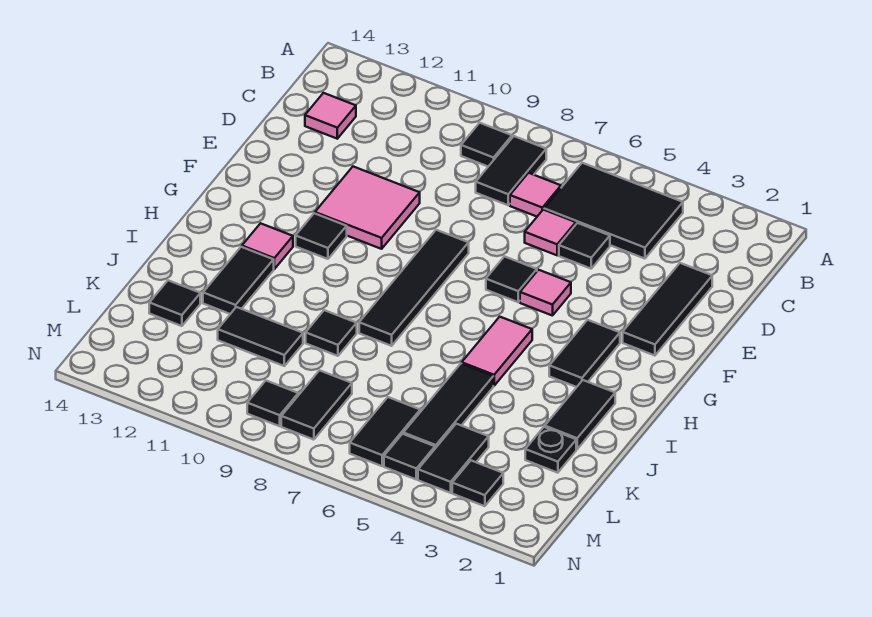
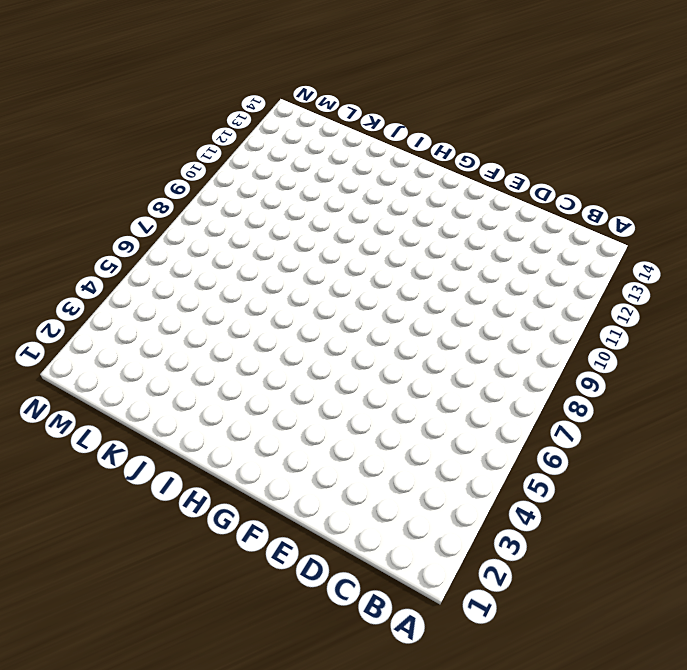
none -> black 2x3 tile [544,163,683,259]
none -> black 1x2 tile [476,136,546,205]
none -> black 1x1 tile [461,123,512,166]

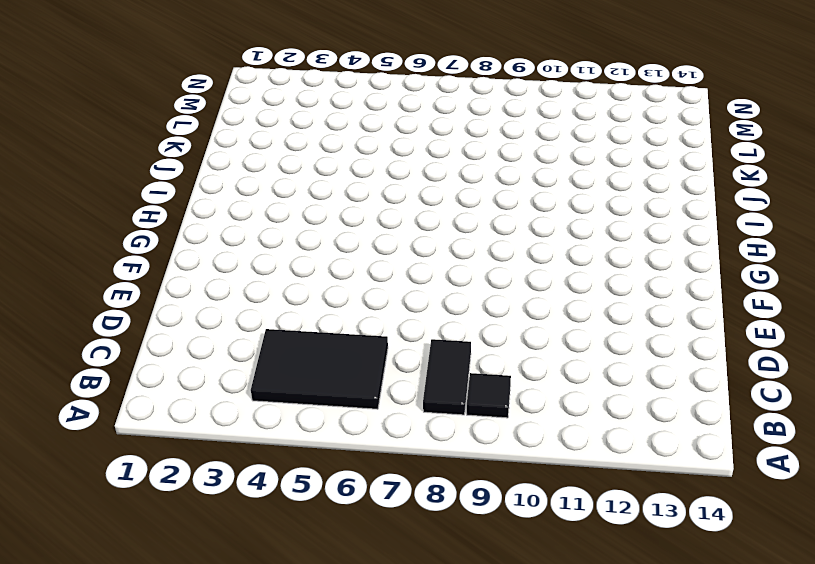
none -> pink 1x1 tile [510,173,561,216]
none -> pink 1x1 tile [305,93,356,139]
none -> black 1x3 tile [623,263,712,356]

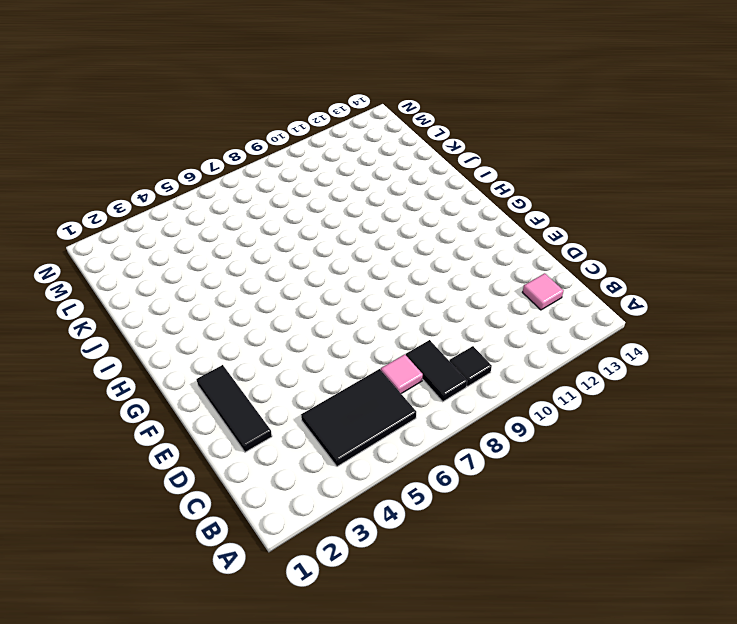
none -> black 1x1 tile [559,223,610,269]
none -> pink 1x1 tile [525,210,576,255]
none -> pink 2x2 tile [315,167,420,249]

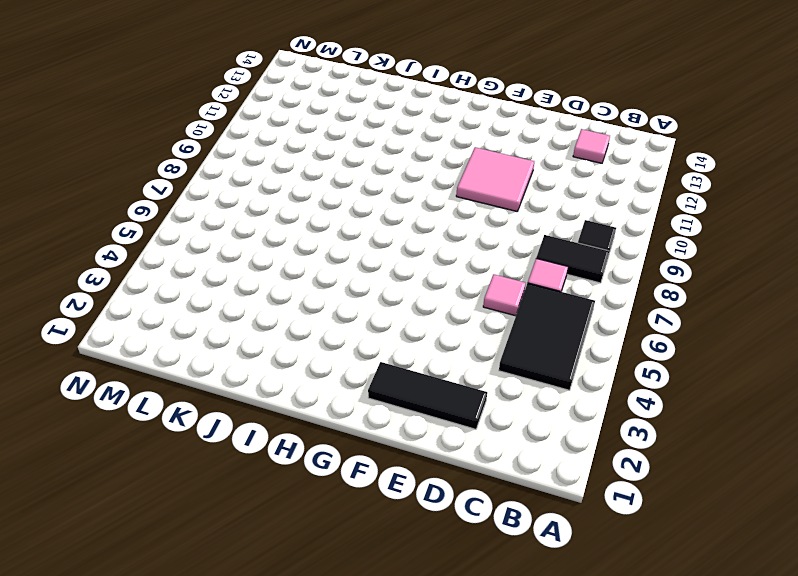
none -> black 1x1 tile [559,223,610,269]
none -> pink 1x1 tile [520,270,571,316]
none -> black 1x1 tile [486,257,537,302]

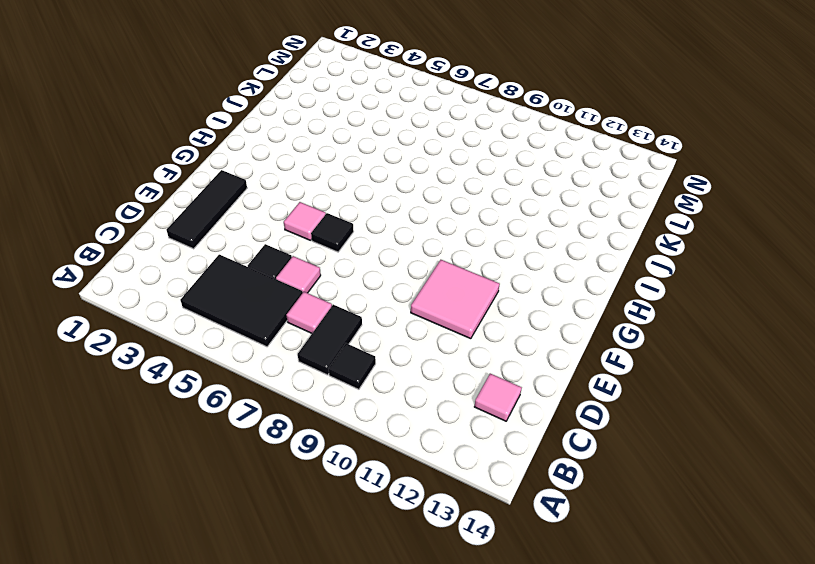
none -> black 1x4 tile [359,230,469,346]
none -> black 1x2 tile [549,320,620,387]
none -> black 1x1 tile [296,213,347,259]

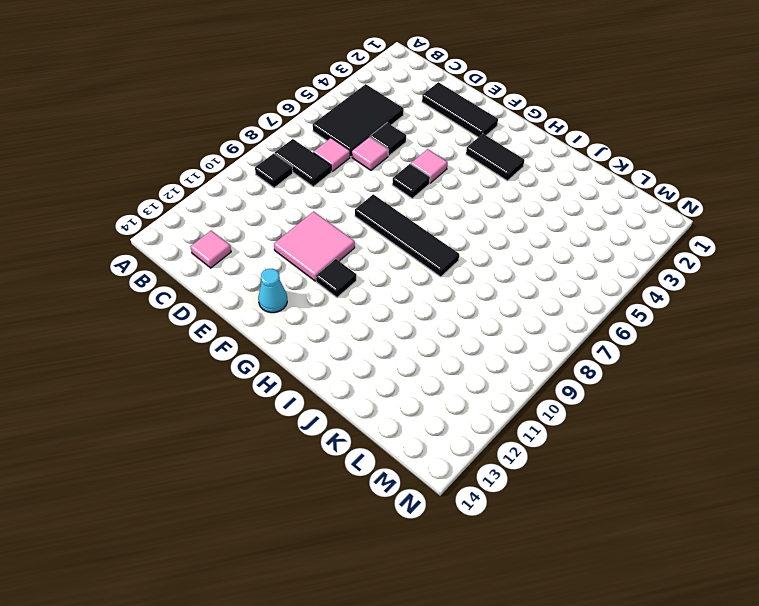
cyan 1x1 cone [258,268,287,313] -> none
none -> pink 1x2 tile [462,317,532,386]
none -> pink 1x1 tile [242,223,293,269]
none -> black 1x2 tile [545,380,615,449]

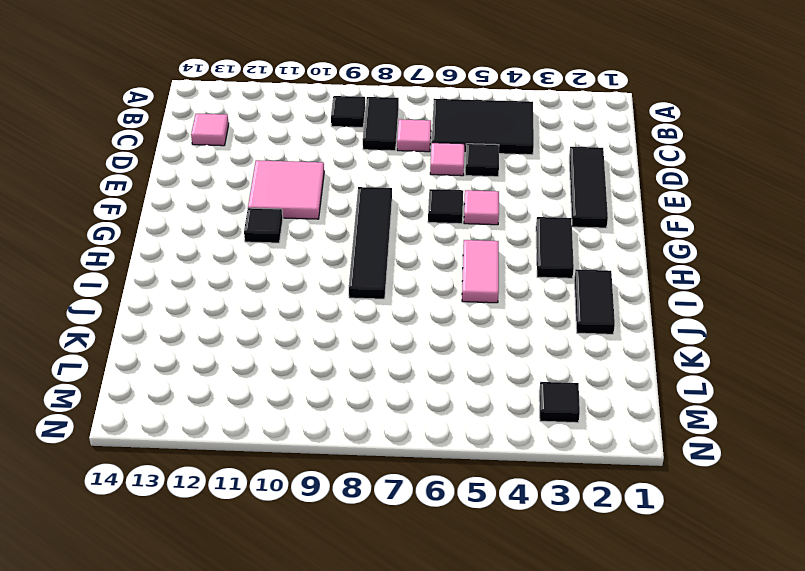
none -> pink 1x1 tile [242,223,293,269]
none -> black 1x2 tile [203,247,274,314]
none -> black 1x3 tile [403,364,493,448]

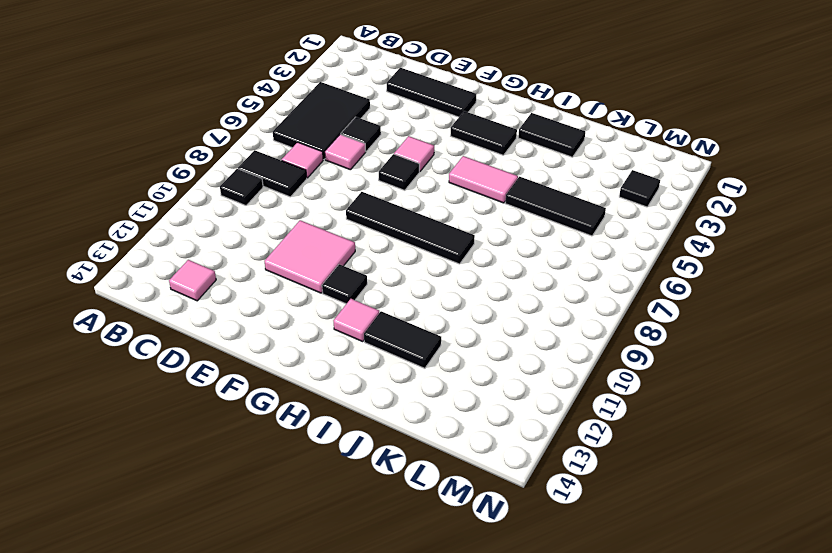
none -> black 1x1 tile [306,310,357,356]
none -> black 1x1 plate [525,427,576,473]
none -> black 1x2 tile [218,307,303,366]

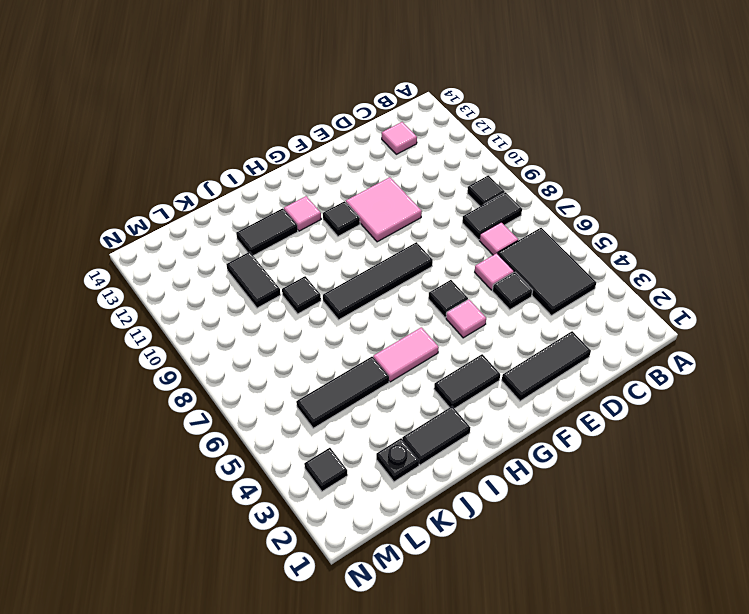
none -> black 1x1 tile [149,280,200,326]
none -> black 1x2 tile [418,424,489,493]
none -> black 1x2 tile [350,397,420,466]

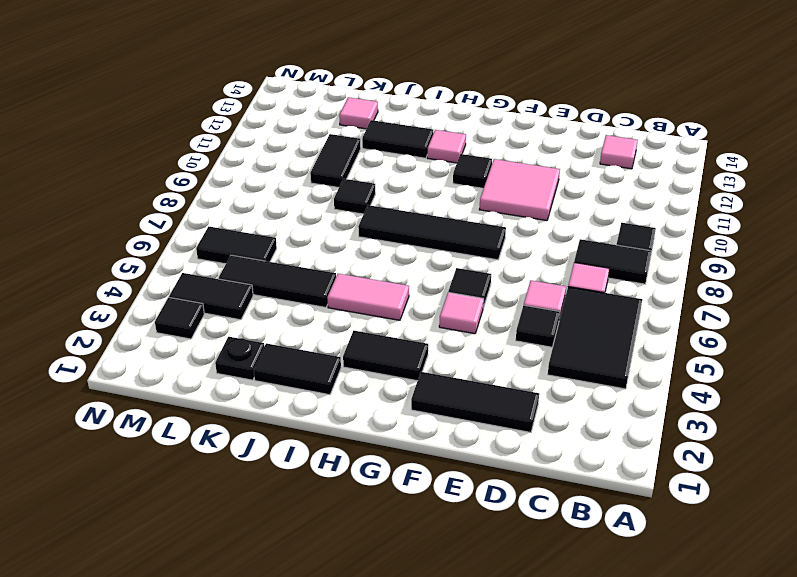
pink 1x1 tile [339,97,378,129] -> black 1x1 tile [149,280,200,326]
none -> black 1x2 tile [281,370,352,440]
none -> black 1x1 tile [384,434,435,479]
none -> black 1x1 tile [247,381,298,426]

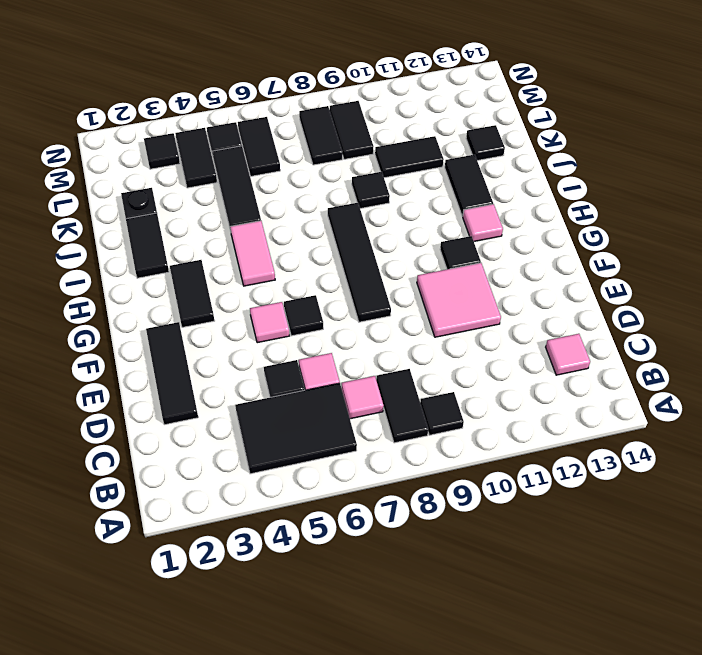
black 1x2 tile [330,101,373,159] -> black 1x1 tile [247,381,298,426]

